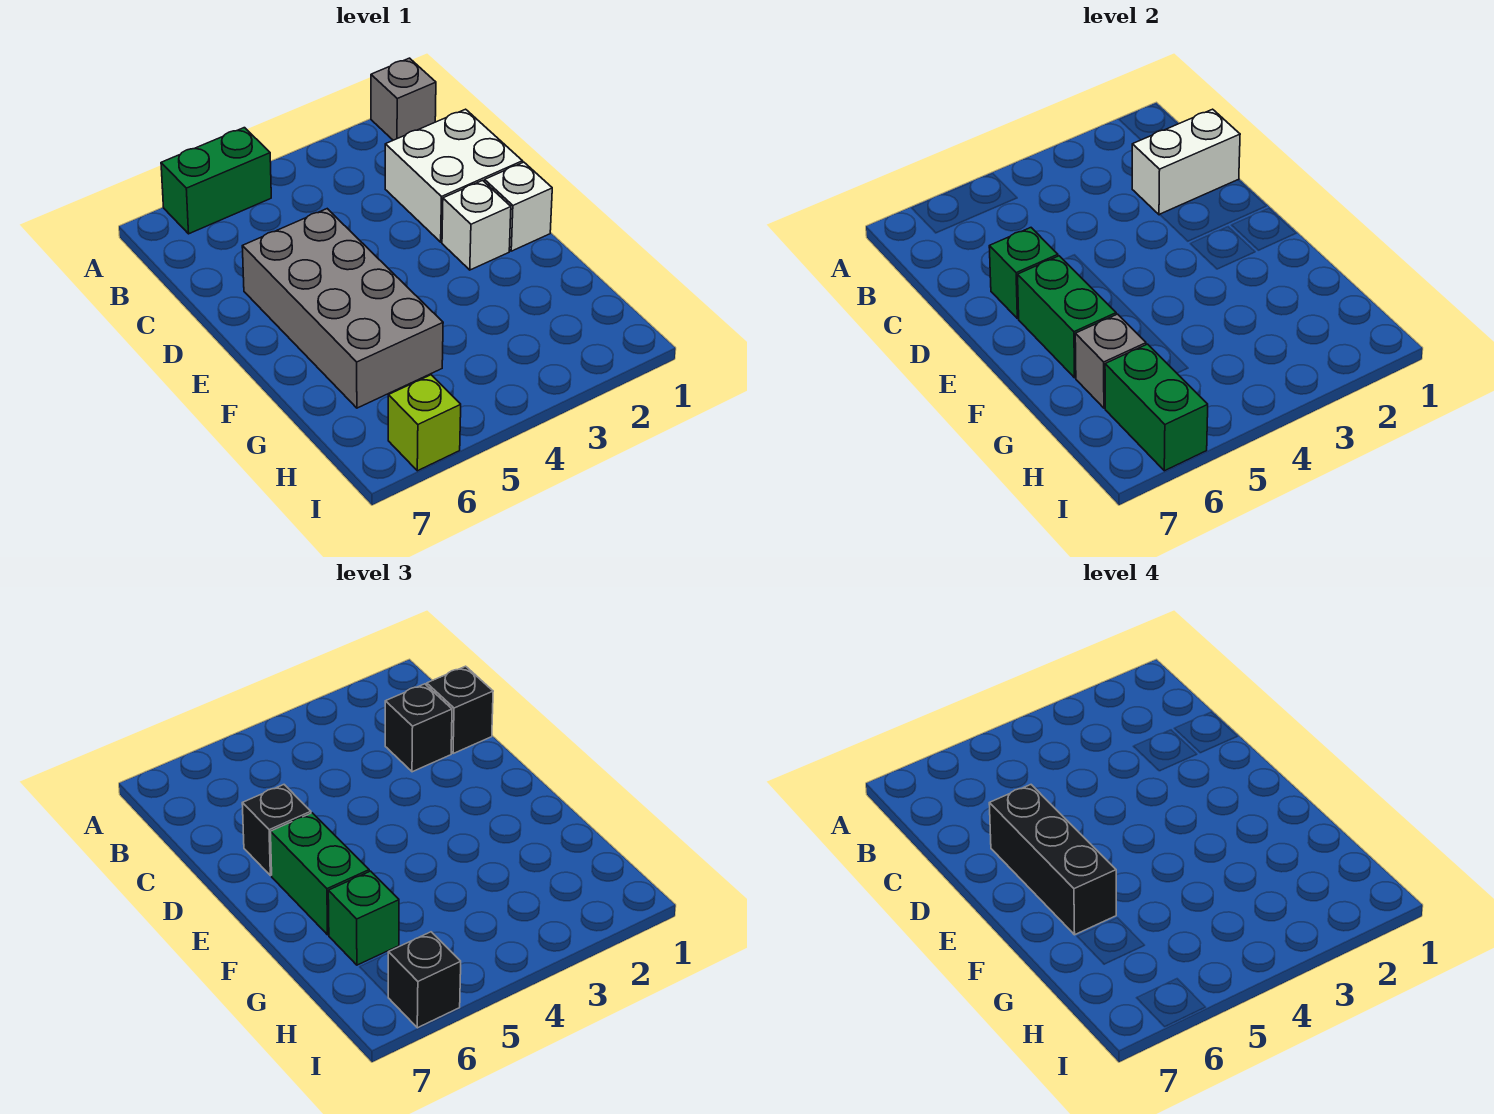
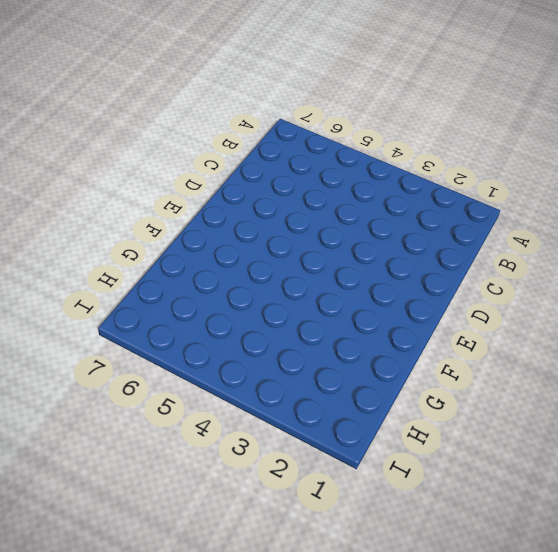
none -> grey 1x1 brick [371,58,436,140]
none -> green 1x2 brick [161,128,271,234]
none -> white 2x2 brick [385,109,523,242]

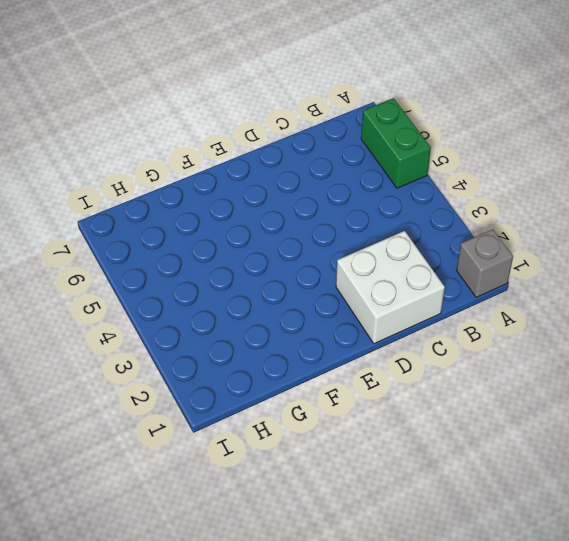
none -> grey 2x4 brick [242,209,443,408]
none -> white 1x1 brick [485,162,552,251]
none -> white 1x1 brick [442,180,511,270]

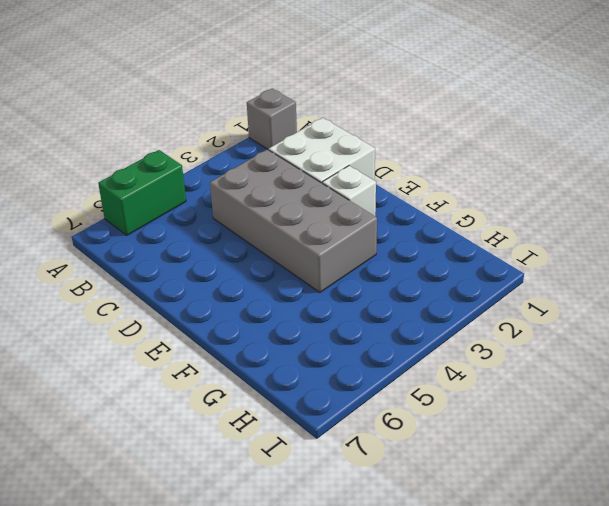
grey 2x4 brick [210,149,377,292] -> grey 2x4 brick moved to [242,209,443,408]
none -> white 1x1 brick [485,162,552,251]
none -> lime 1x1 brick [388,375,461,471]
none -> white 1x2 brick [1132,109,1240,215]

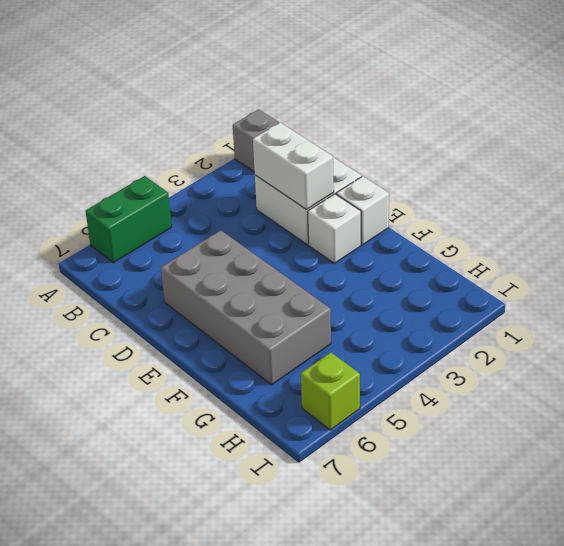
white 1x2 brick [253,122,334,210] -> white 1x2 brick turned to [1132,109,1240,215]
none -> green 1x1 brick [989,228,1058,319]
none -> green 1x2 brick [1018,256,1116,378]
none -> grey 1x1 brick [1075,314,1146,408]

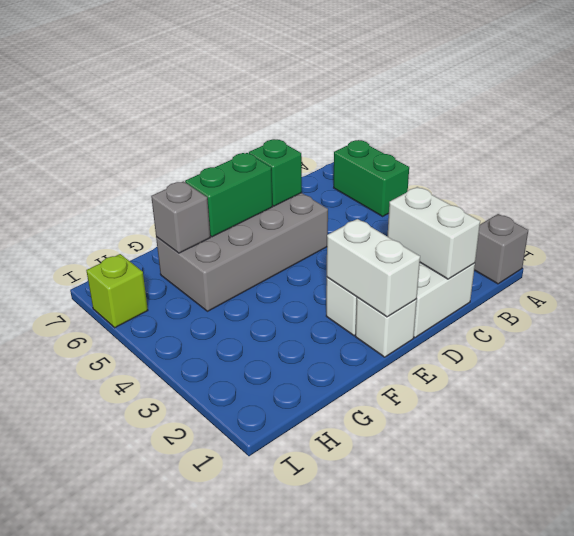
white 1x2 brick [327,219,420,317] -> none
none -> green 1x2 brick [1105,344,1208,471]
none -> black 1x1 brick [427,666,493,754]
none -> black 1x1 brick [385,684,452,772]

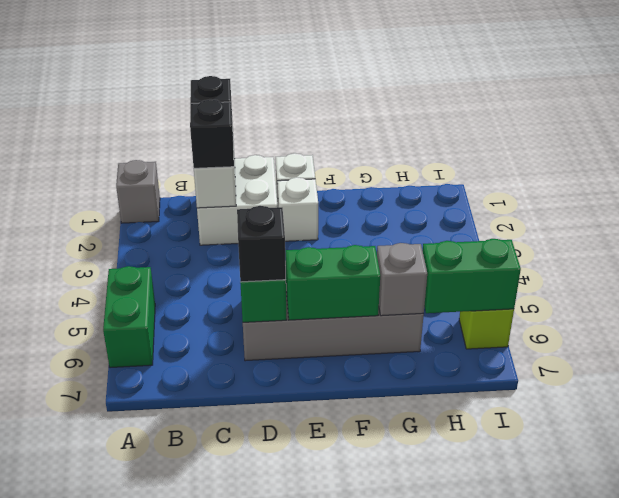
none -> green 1x2 brick [271,813,369,935]
none -> green 1x1 brick [328,871,399,965]
none -> black 1x1 brick [388,932,461,1028]

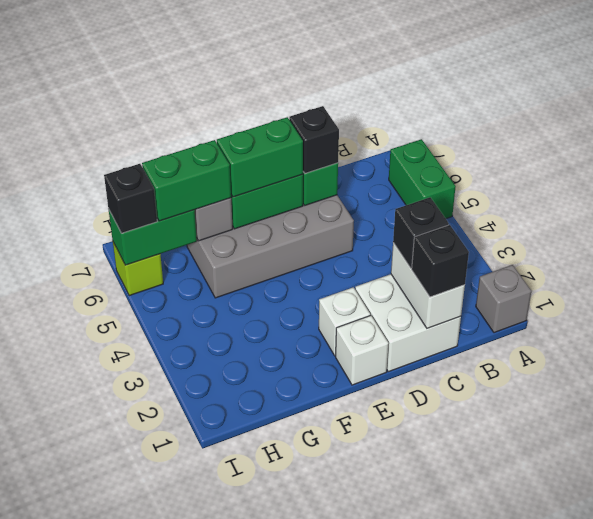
green 1x2 brick [142,140,231,221] -> green 1x1 brick [328,871,399,965]
none -> black 1x3 brick [989,785,1116,935]

